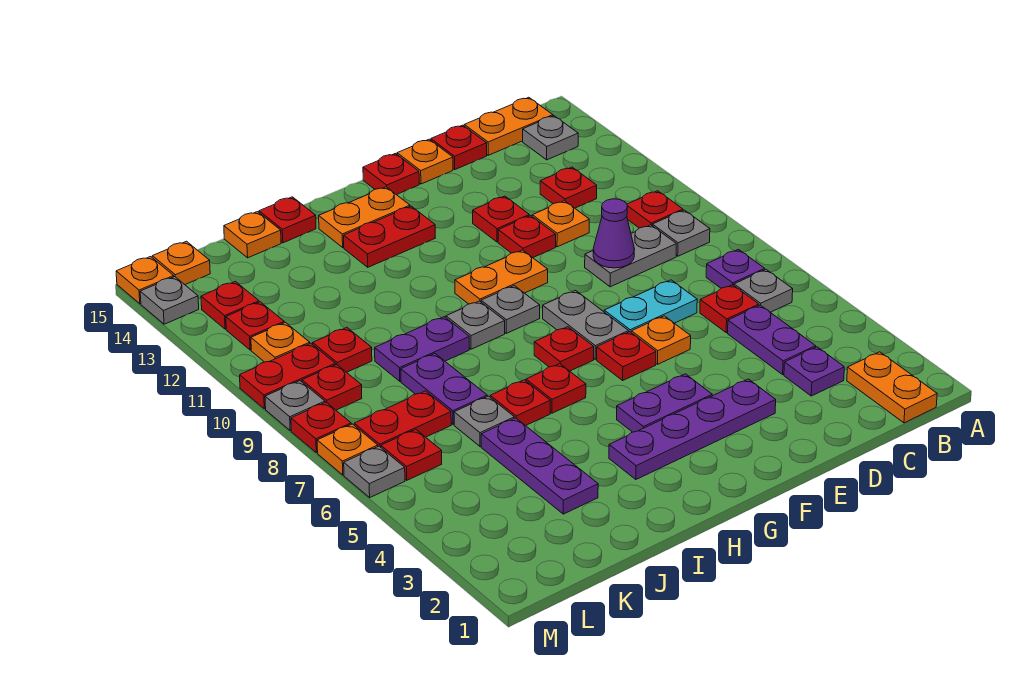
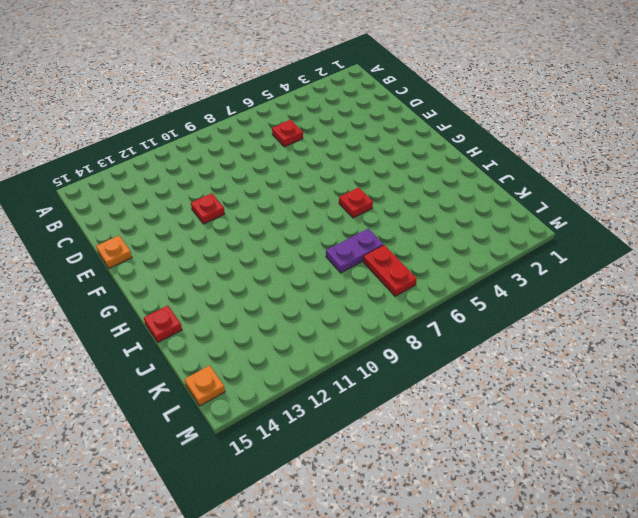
none -> orange 1x2 plate [847,352,937,423]
none -> grey 1x1 plate [734,270,793,312]
none -> purple 1x1 plate [706,250,765,288]
none -> grey 1x1 plate [652,210,710,256]

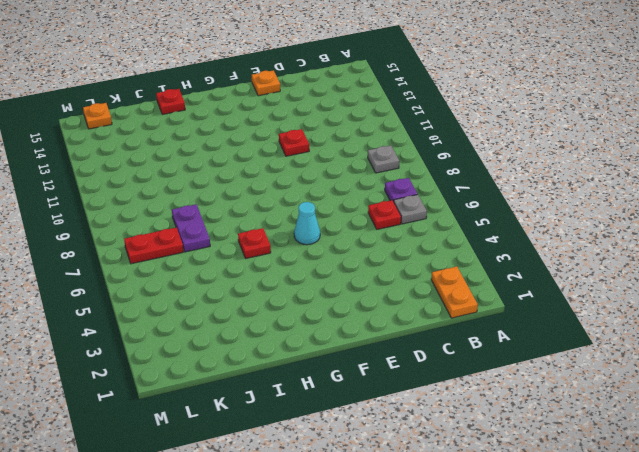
cyan 1x1 cone [294,202,320,245] -> red 1x1 plate [597,332,656,380]
none -> red 1x1 plate [627,191,683,228]
none -> grey 1x1 plate [523,116,578,160]
none -> orange 1x2 plate [464,97,553,155]
none -> purple 1x1 plate [784,347,844,396]

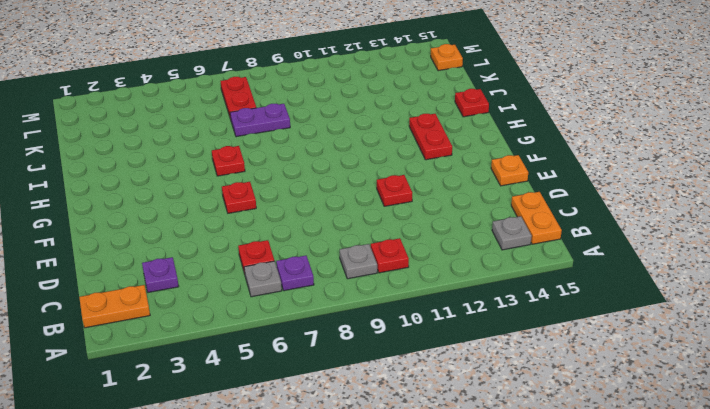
none -> purple 1x2 plate [728,305,816,374]
none -> grey 1x2 plate [585,225,676,287]
none -> red 1x1 plate [540,167,597,208]
none -> cyan 1x2 plate [604,280,697,332]

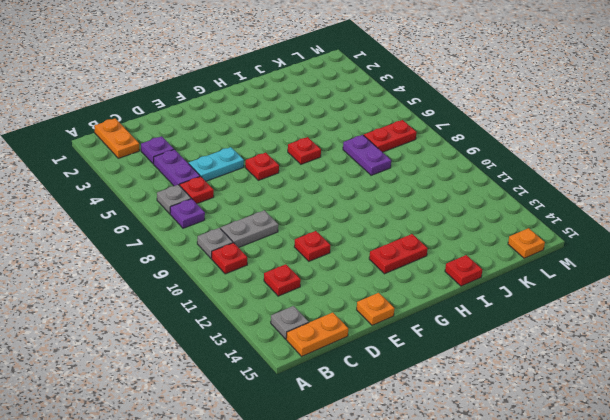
cyan 1x2 plate [188,147,244,181] -> cyan 1x2 plate moved to [604,280,697,332]
none -> orange 1x1 plate [532,201,589,247]
none -> red 1x1 plate [431,125,487,169]
none -> purple 1x4 plate [609,379,776,479]
none -> orange 1x1 plate [631,316,691,364]

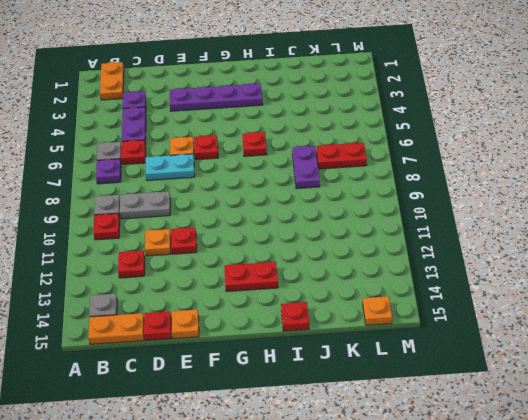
none -> red 1x1 plate [473,196,529,242]
none -> purple 1x2 plate [617,374,712,432]
none -> grey 1x2 plate [543,291,629,359]
none -> orange 1x2 plate [455,250,548,304]

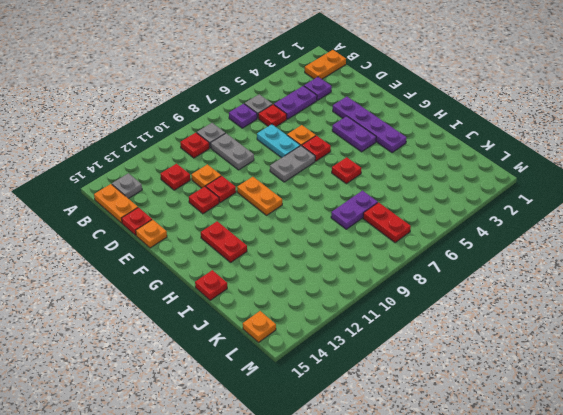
none -> red 1x1 plate [363,154,419,195]
none -> red 1x1 plate [534,327,594,371]
none -> grey 1x1 plate [481,286,540,333]
none -> orange 1x2 plate [319,187,410,247]

